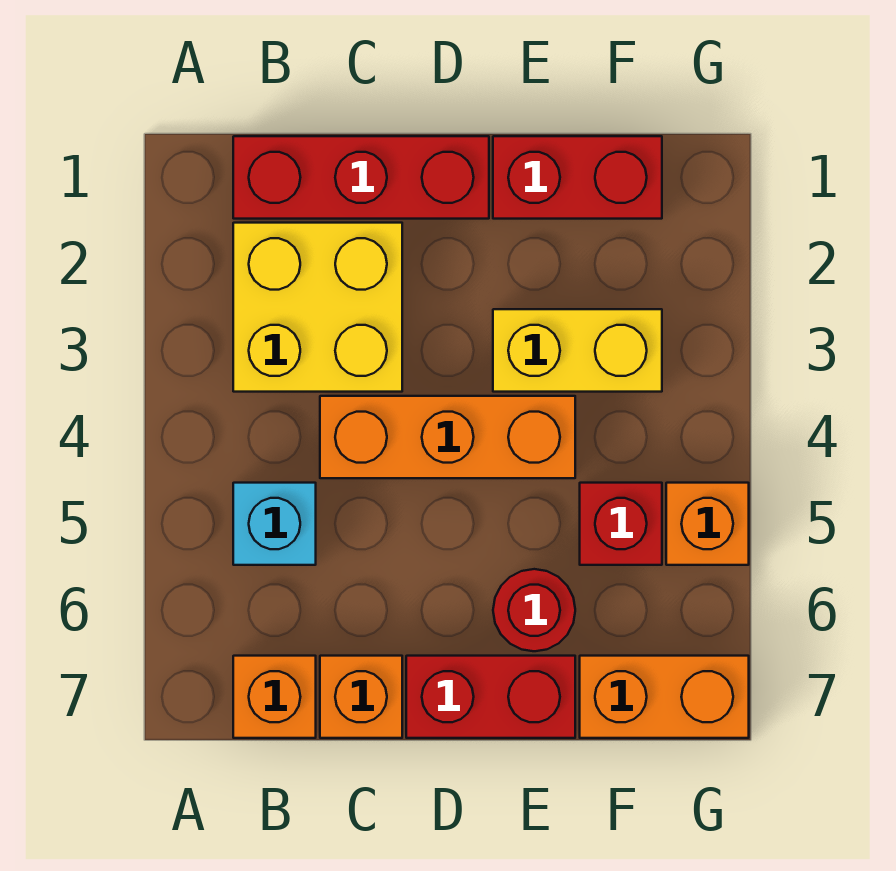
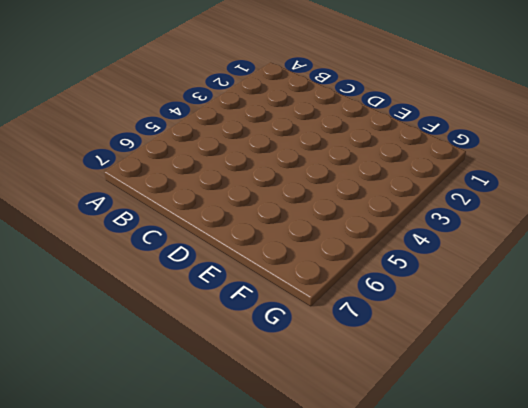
none -> red 1x3 brick [233,136,489,219]
none -> yellow 2x2 brick [233,223,402,392]
none -> cyan 1x1 brick [233,483,316,565]

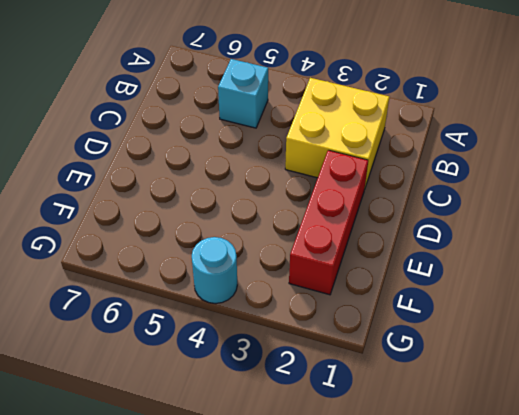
red 1x3 brick [289,150,368,295] -> red 1x3 brick moved to [233,136,489,219]
cyan 1x1 round brick [192,237,237,304] -> none
none -> orange 1x1 brick [233,656,316,738]
none -> orange 1x3 brick [320,396,575,478]
none -> orange 1x1 brick [320,656,402,738]

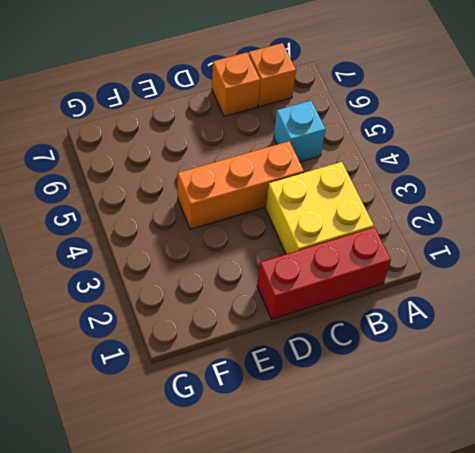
none -> red 1x2 brick [406,656,575,738]
none -> red 1x2 brick [493,136,662,219]
none -> yellow 1x2 brick [493,309,662,392]

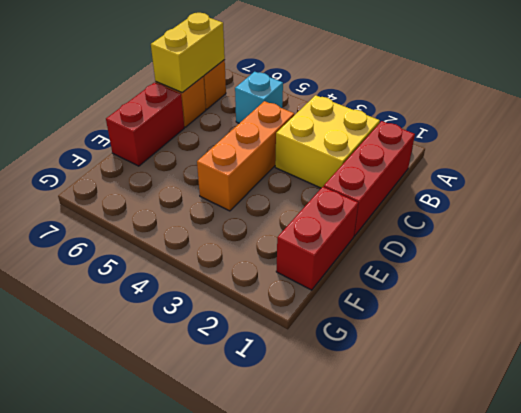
yellow 1x2 brick [151,13,225,93] -> yellow 1x2 brick moved to [493,309,662,392]
none -> red 1x1 round brick [493,569,575,651]
none -> red 1x1 brick [580,483,662,565]
none -> orange 1x2 brick [580,656,749,738]

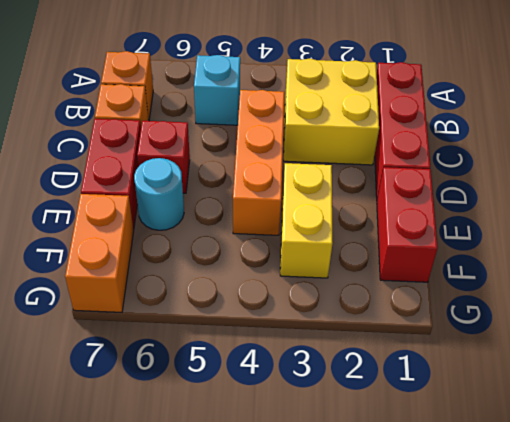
red 1x1 brick [137,121,190,193] -> red 1x1 brick moved to [580,483,662,565]
cyan 1x1 round brick [134,158,184,230] -> red 1x1 round brick [493,569,575,651]
none -> orange 1x1 brick [666,483,749,565]

